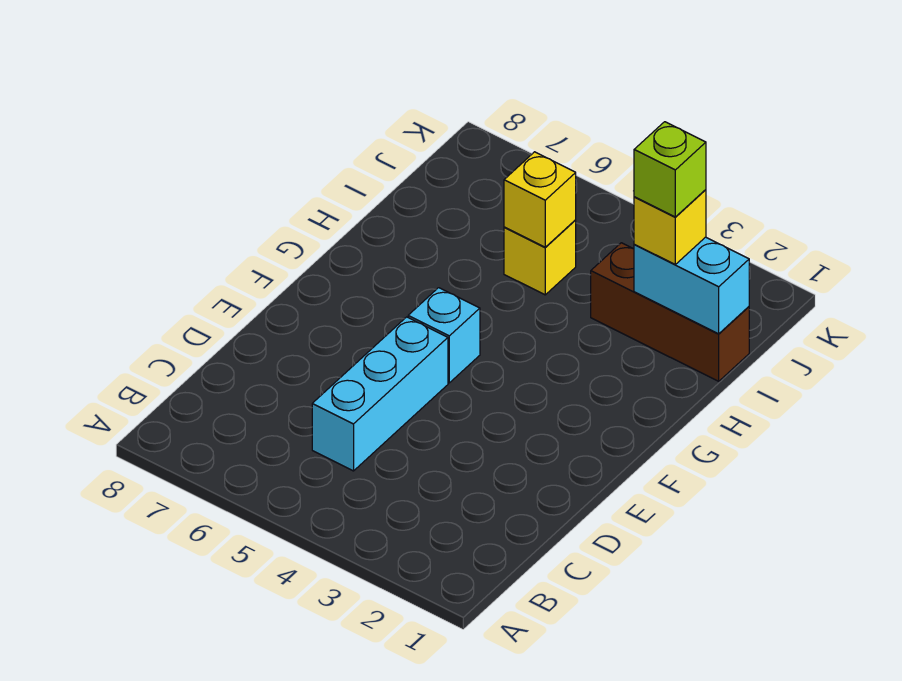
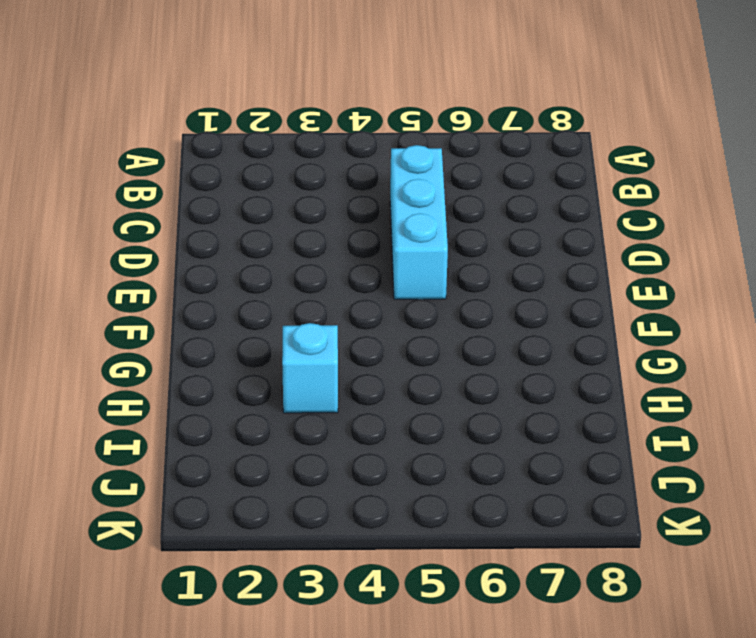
cyan 1x1 brick [282,323,338,413] -> cyan 1x1 brick moved to [408,288,480,383]
none -> brown 1x3 brick [591,243,749,381]
none -> yellow 1x1 brick [504,220,576,295]

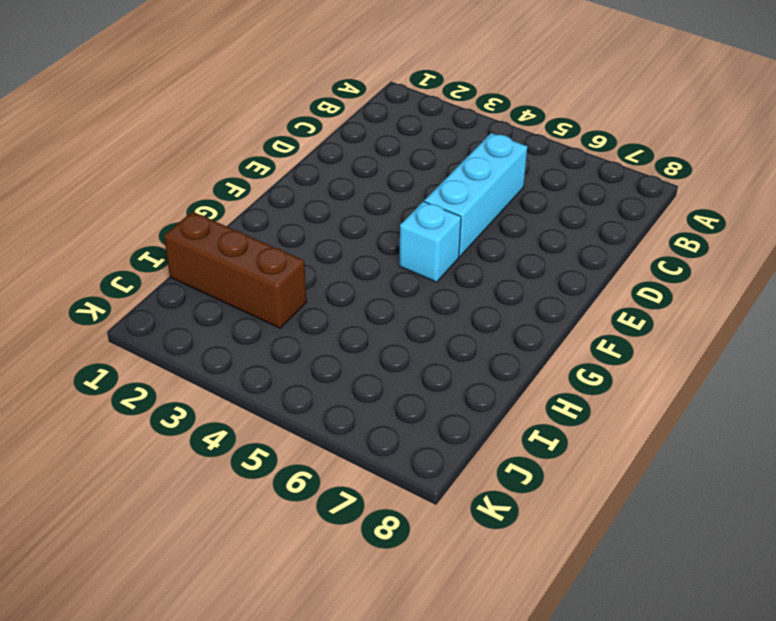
none -> yellow 1x1 brick [504,220,576,295]
none -> cyan 1x2 brick [634,237,749,334]

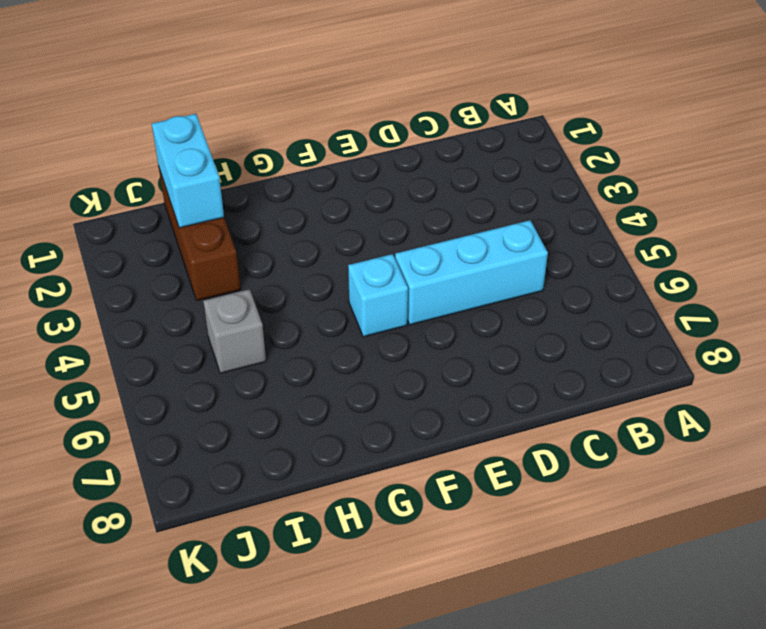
grey 1x1 brick [203,289,266,373] -> yellow 1x1 brick [504,220,576,295]
none -> yellow 1x1 brick [504,152,576,247]
none -> yellow 1x1 brick [634,190,706,264]

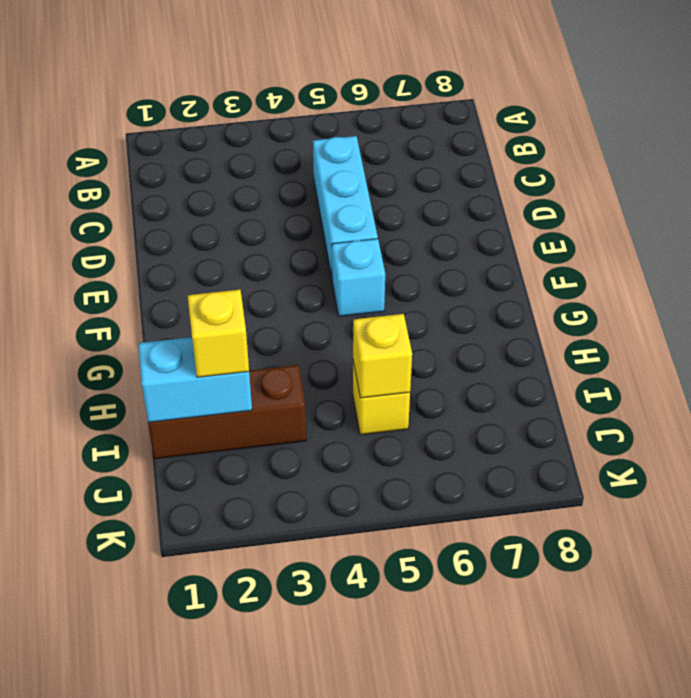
none -> lime 1x1 brick [634,122,706,217]

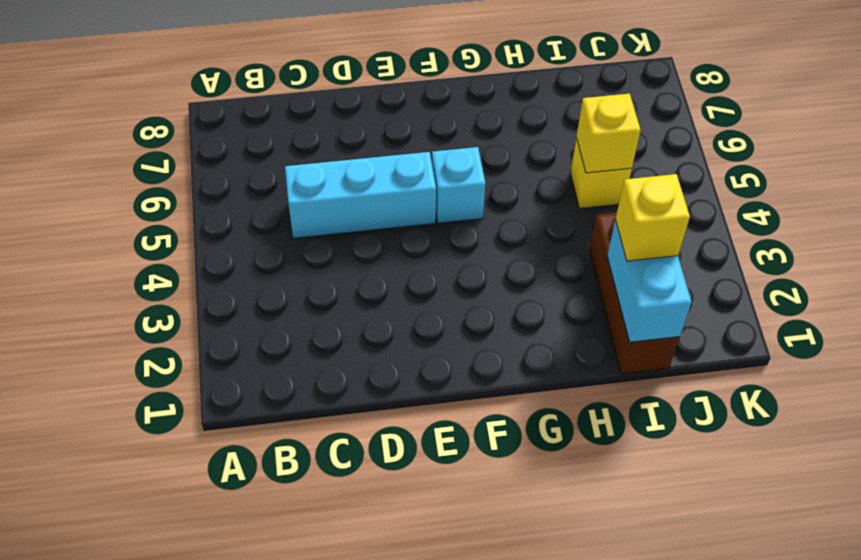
none -> lime 1x1 brick [634,122,706,217]

